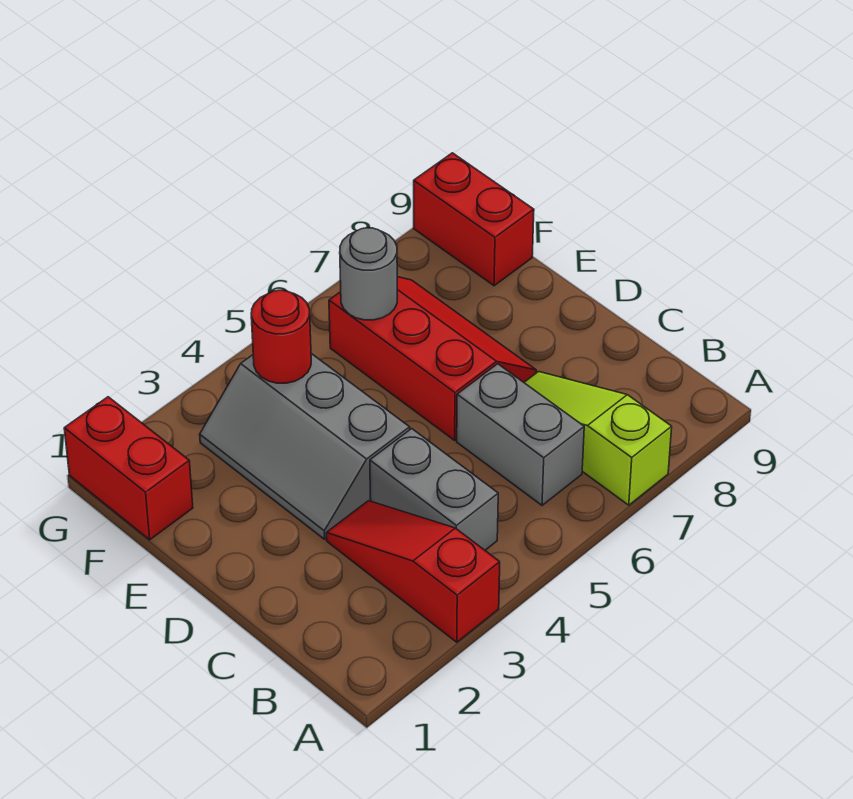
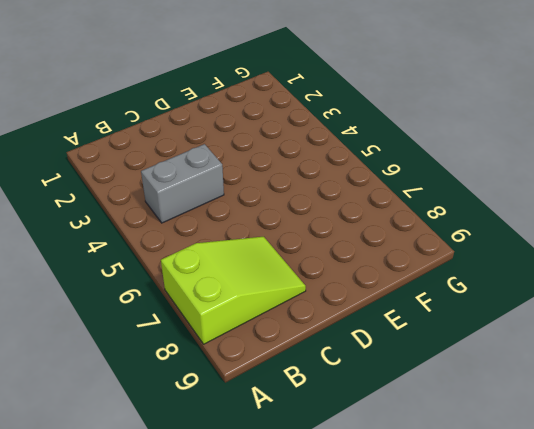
lime 2x3 slope [161,237,306,344] -> lime 1x3 slope [524,372,672,505]
none -> red 1x3 slope [326,501,500,642]
none -> grey 1x2 brick [457,364,584,505]

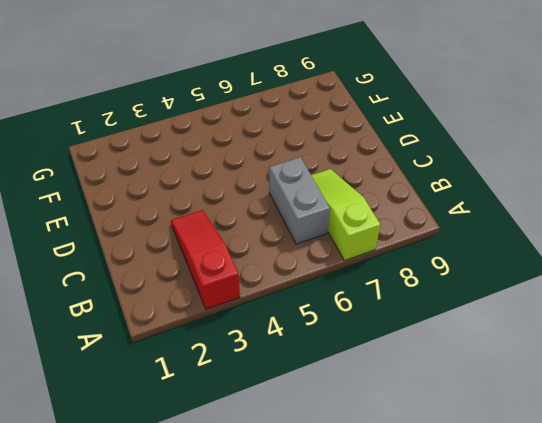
none -> grey 1x2 brick [370,429,498,550]
none -> grey 2x3 slope [200,354,410,539]

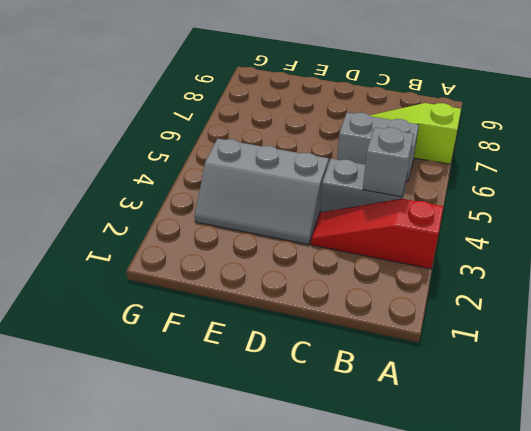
grey 1x1 brick [363,127,414,197] -> none
none -> red 2x3 slope [329,277,536,440]
none -> red 1x2 brick [64,397,193,540]

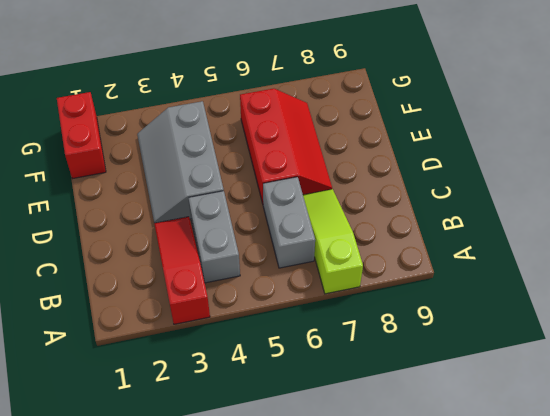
none -> red 1x2 brick [414,153,534,286]
none -> red 1x1 round brick [251,290,311,383]

